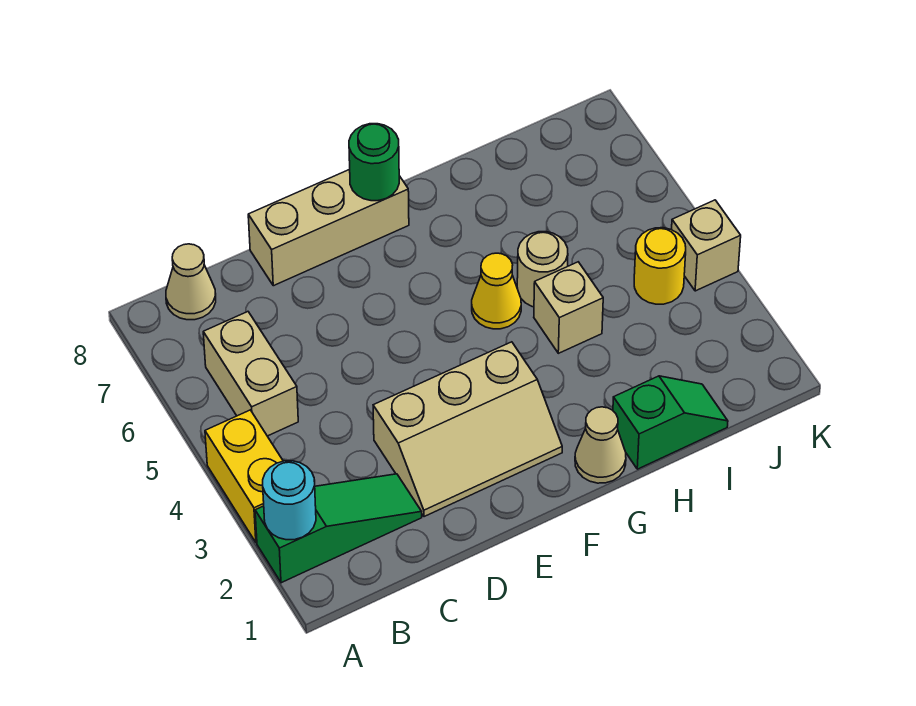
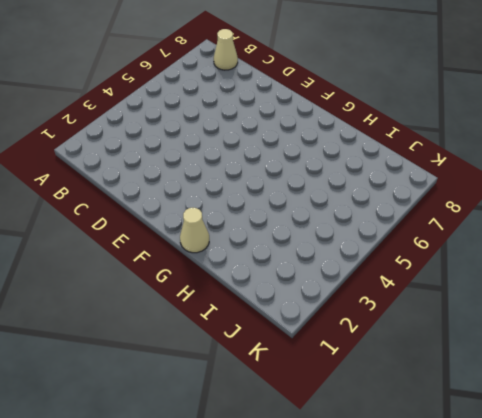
none -> green 1x3 slope [255,474,422,583]
none -> yellow 1x2 brick [205,410,283,543]
none -> tan 1x2 brick [203,312,298,436]

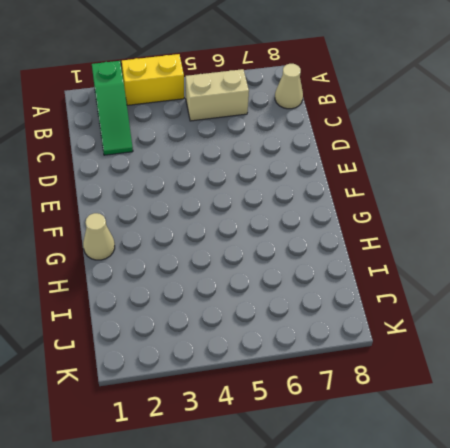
none -> tan 2x3 slope [373,342,562,517]
none -> tan 1x3 brick [248,169,409,286]
none -> yellow 1x1 cone [472,253,521,329]

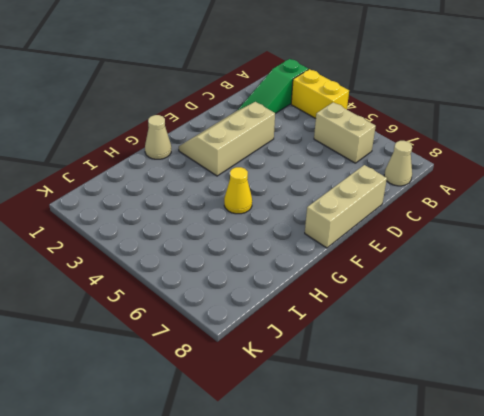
none -> green 1x2 slope [613,376,728,469]
none -> tan 1x1 brick [534,262,603,353]
none -> tan 1x1 round brick [517,232,568,307]

